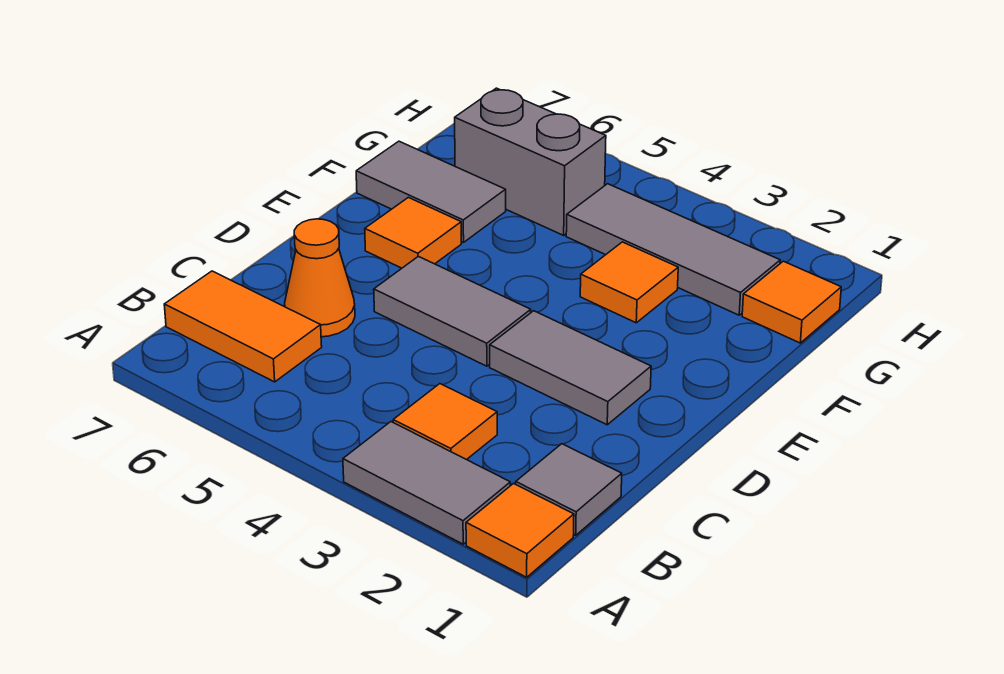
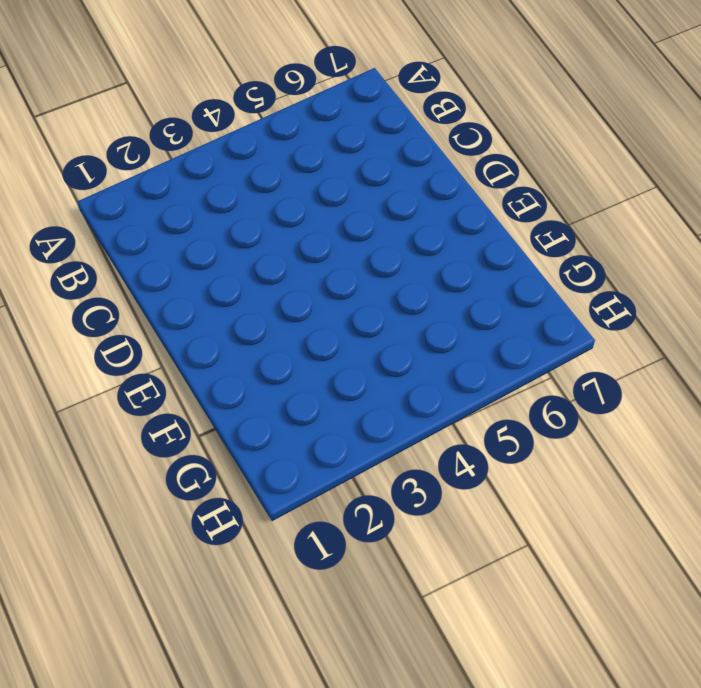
none -> orange 1x1 tile [466,484,574,577]
none -> grey 1x2 tile [343,422,510,544]
none -> grey 1x1 tile [516,444,622,535]

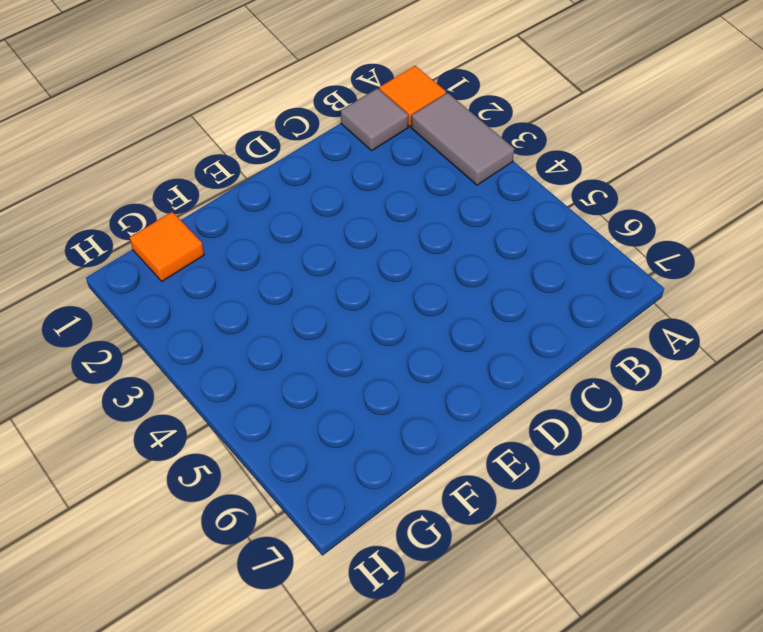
none -> orange 1x1 tile [393,384,497,460]
none -> orange 1x2 tile [164,271,322,382]
none -> orange 1x1 cone [285,219,355,337]

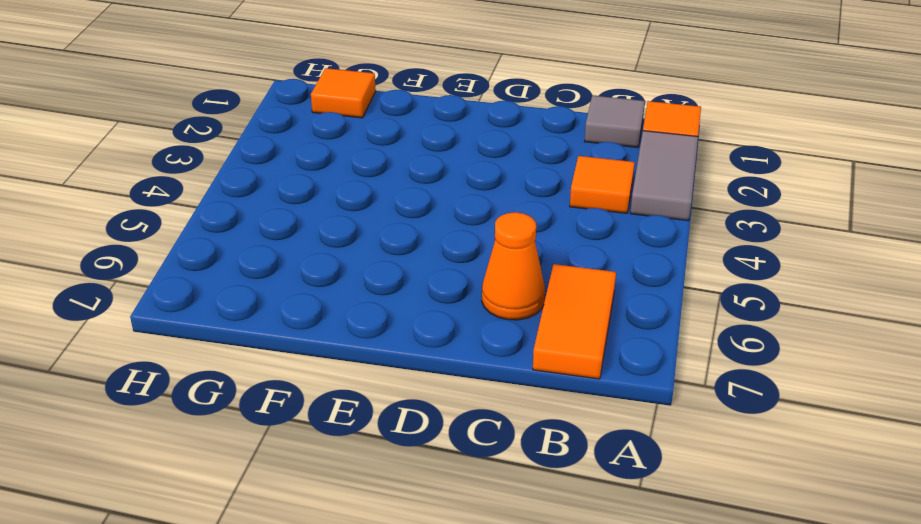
none -> grey 1x2 tile [490,311,651,425]
none -> grey 1x2 tile [374,256,531,366]
none -> orange 1x1 tile [365,197,461,268]

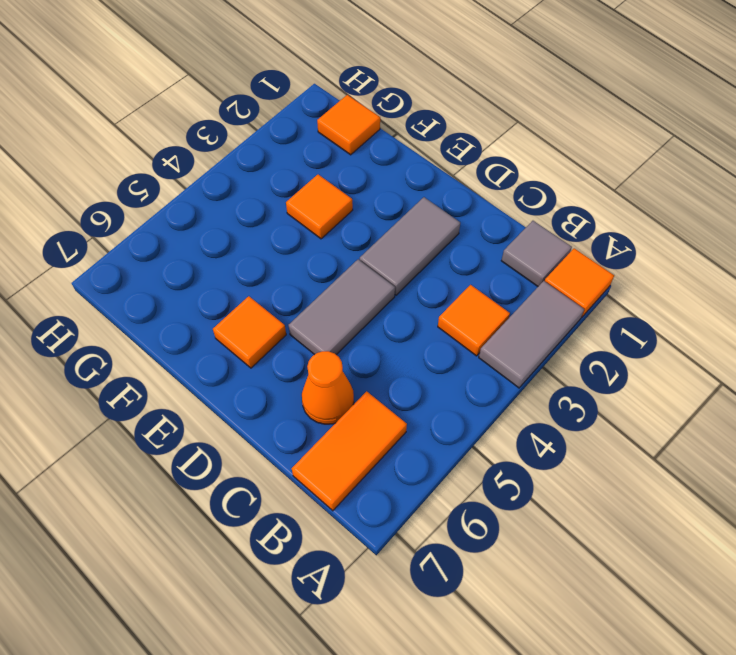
none -> grey 1x2 tile [356,141,506,243]
none -> grey 1x3 tile [566,184,780,315]
none -> grey 1x2 brick [455,88,606,235]

